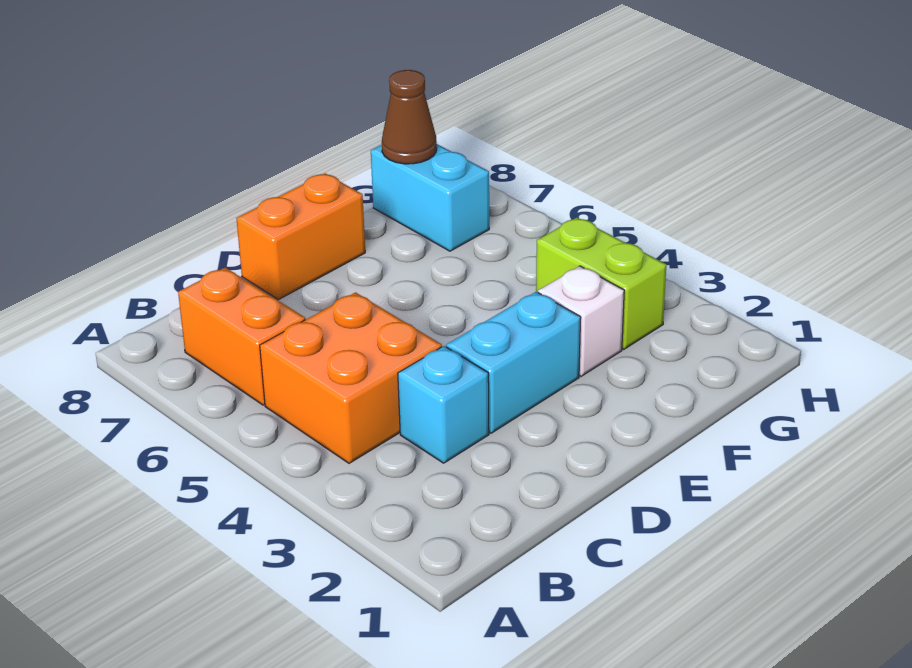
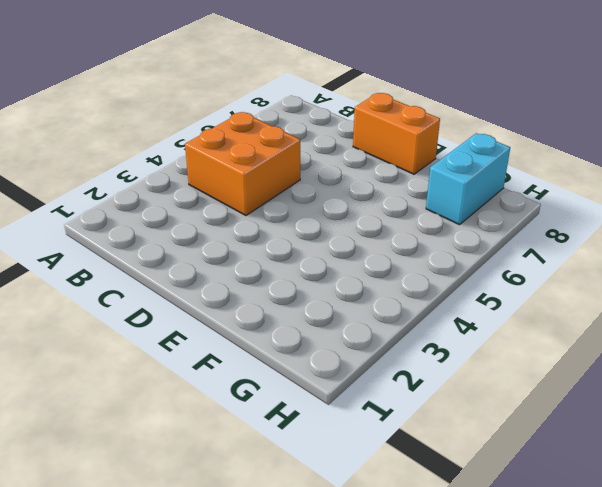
none -> orange 1x2 brick [178,268,305,405]
none -> cyan 1x1 brick [398,346,489,463]

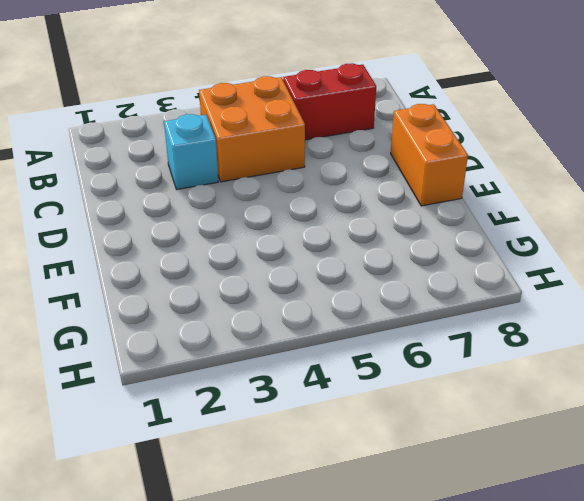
red 1x2 brick [283,63,376,140] -> orange 1x2 brick [178,268,305,405]
none -> cyan 1x2 brick [446,292,581,433]
none -> white 1x1 brick [538,266,624,376]

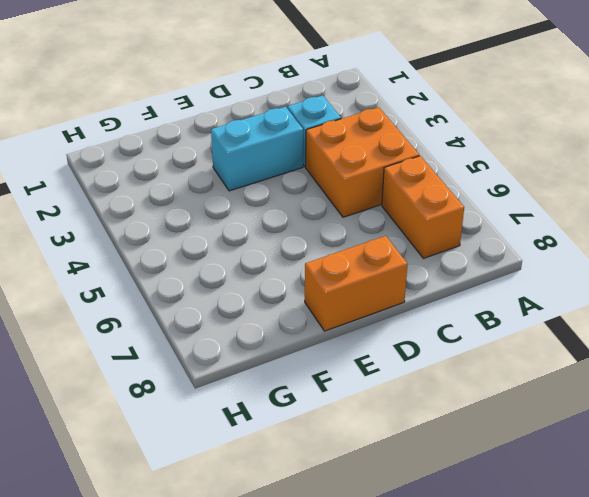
none -> white 1x1 brick [538,266,624,376]
none -> lime 1x2 brick [536,218,666,349]

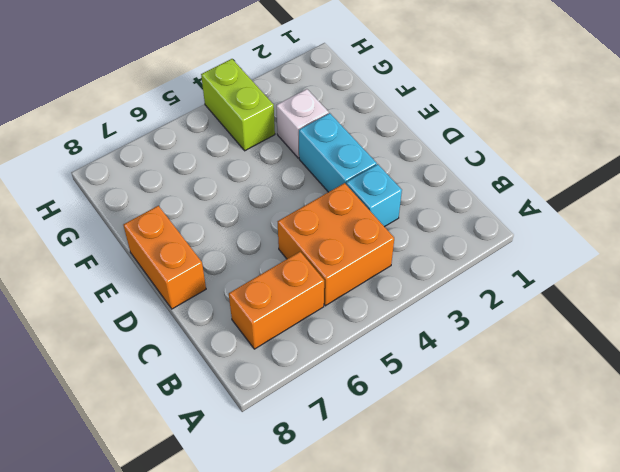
lime 1x2 brick [201,59,275,151] -> lime 1x2 brick turned to [536,218,666,349]
none -> cyan 1x2 brick [371,144,489,251]
none -> brown 1x1 cone [382,70,437,164]

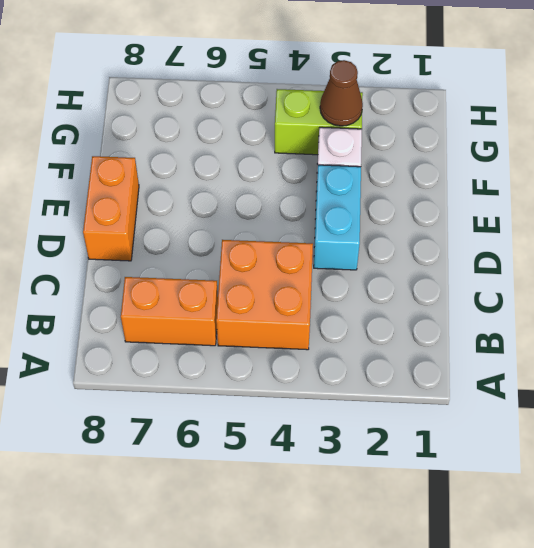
brown 1x1 cone [320,60,363,126] -> brown 1x1 cone moved to [382,70,437,164]
none -> cyan 1x1 brick [398,346,489,463]
none -> cyan 1x2 brick [371,144,489,251]

